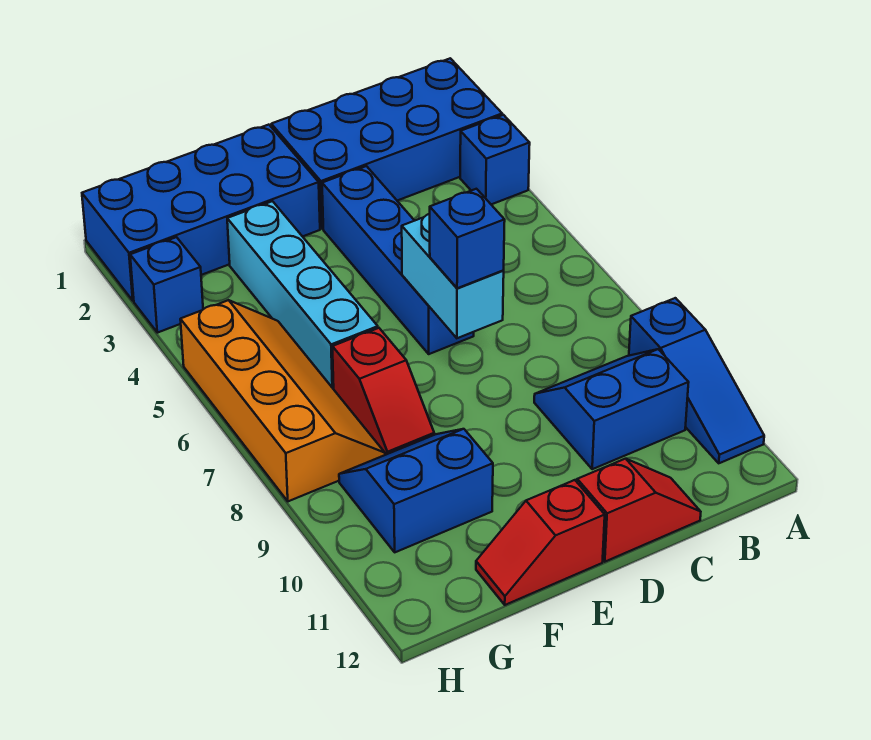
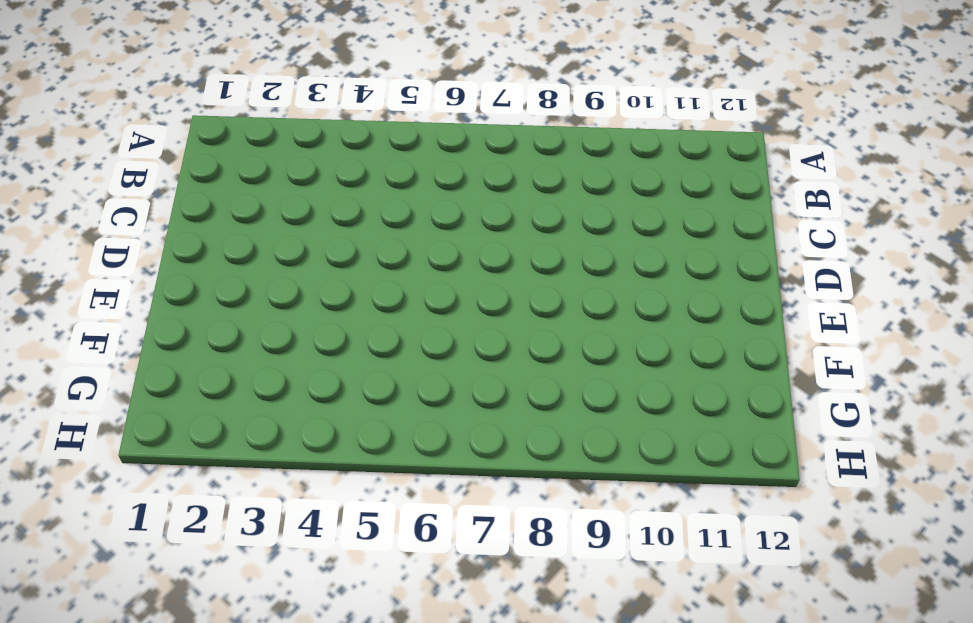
none -> blue 2x4 brick [271,58,502,229]
none -> blue 1x1 brick [460,115,530,204]
none -> blue 1x3 slope [629,298,764,463]

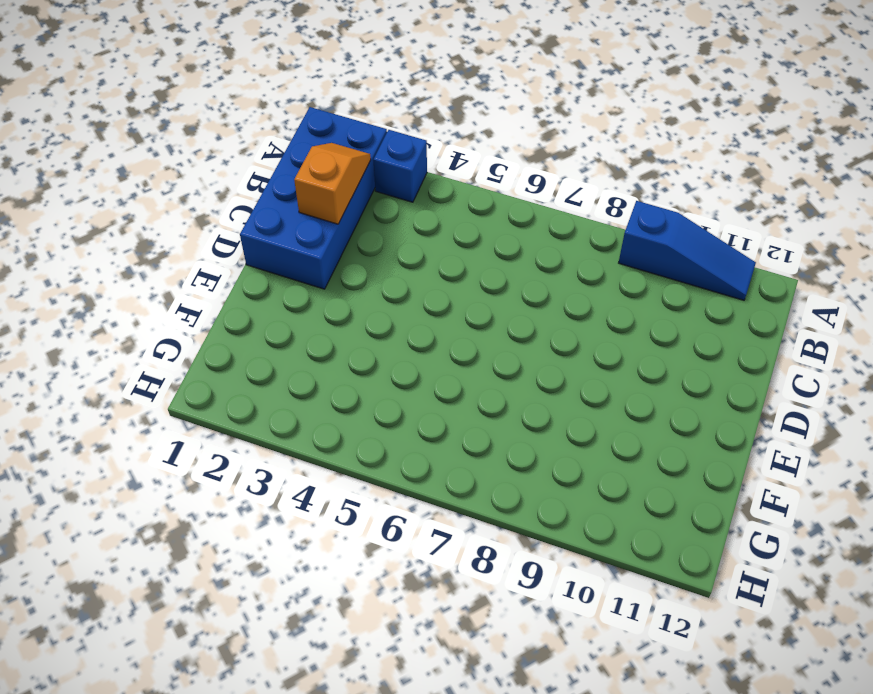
orange 1x2 slope [294,143,371,224] -> none
none -> blue 2x2 slope [534,349,689,469]
none -> red 1x2 slope [577,459,701,562]
none -> blue 1x4 brick [322,166,474,354]

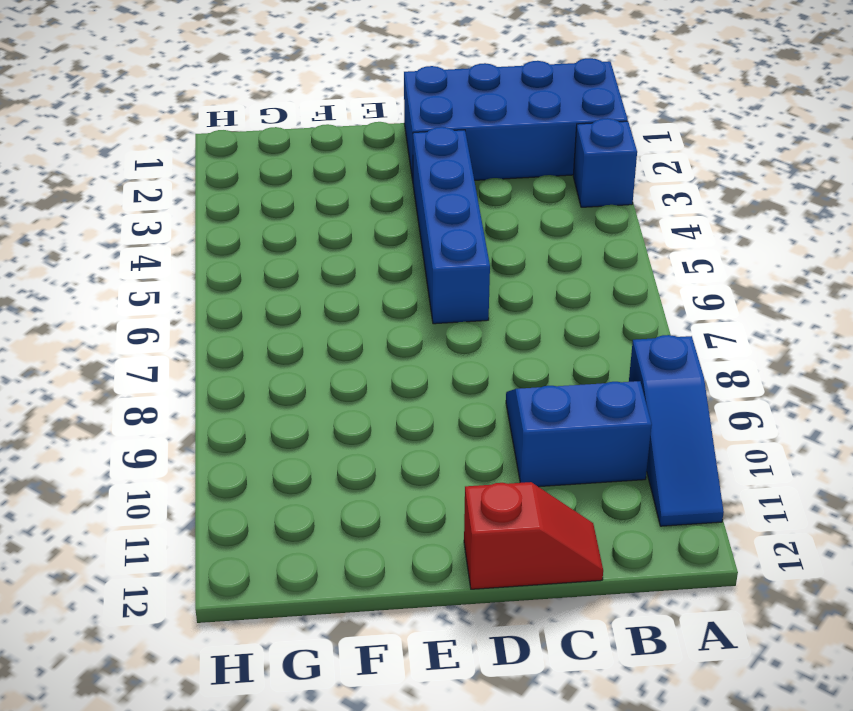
none -> blue 2x4 brick [82,125,320,301]
none -> red 1x2 slope [476,480,605,605]
none -> cyan 1x4 brick [227,201,378,389]

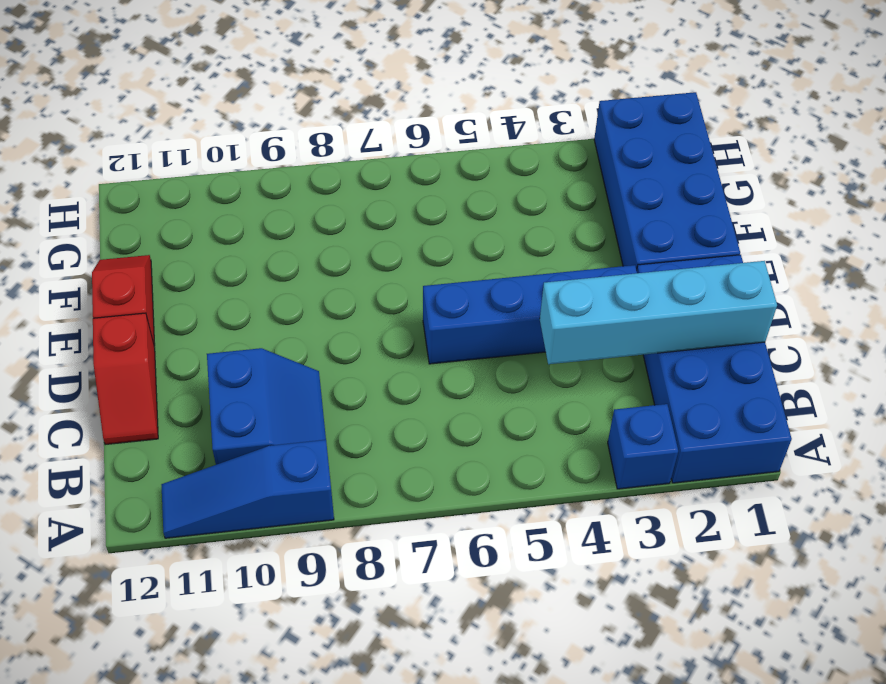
cyan 1x4 brick [540,261,777,364] -> cyan 1x4 brick moved to [227,201,378,389]
none -> red 1x2 slope [332,328,434,455]
none -> blue 2x2 slope [339,429,493,552]
none -> orange 2x4 slope [180,300,385,501]

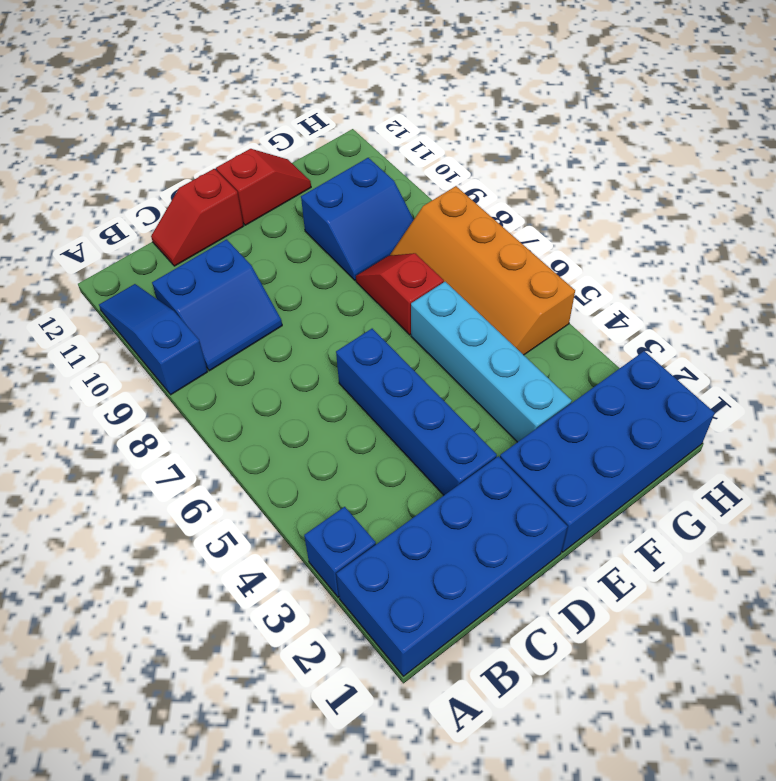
none -> blue 1x1 brick [130,237,203,333]
none -> cyan 1x2 brick [402,214,504,338]
none -> blue 1x1 brick [430,189,505,288]

